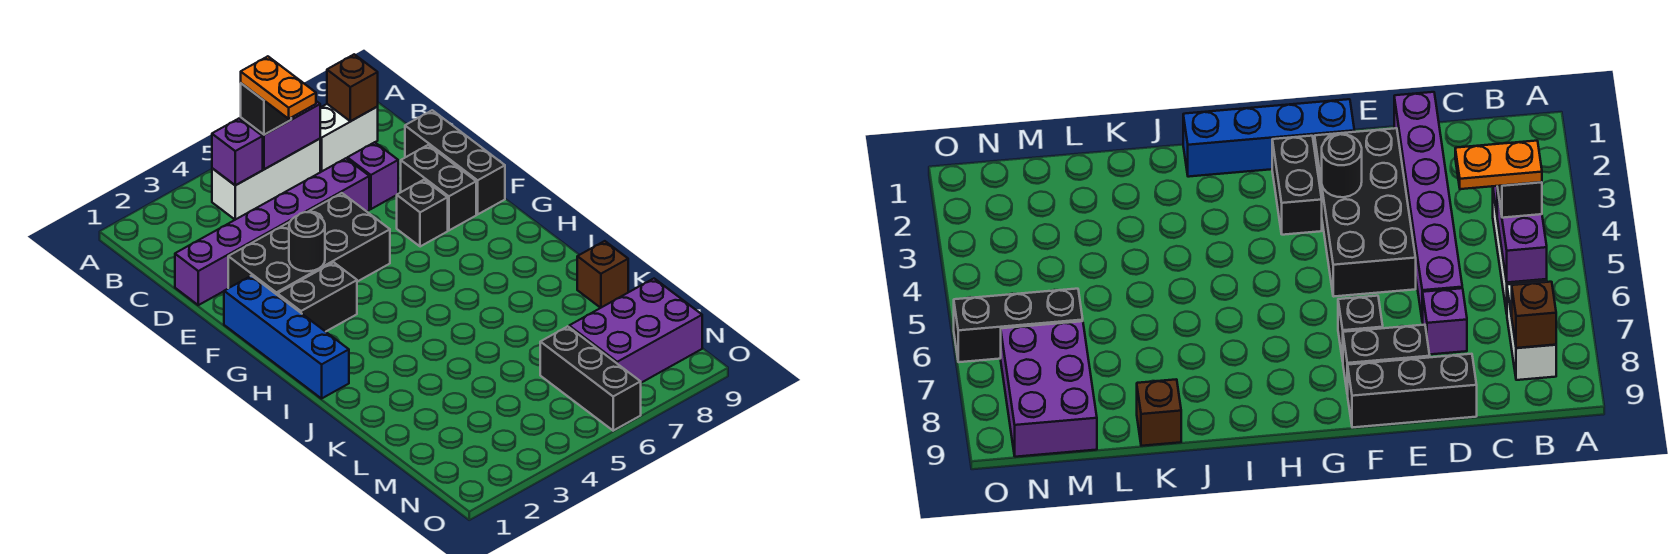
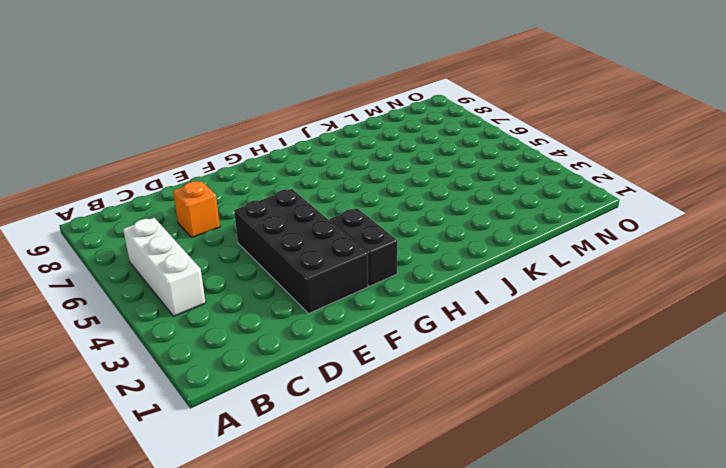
orange 1x1 brick [173,181,220,238] -> purple 1x1 brick [347,142,398,209]
none -> white 1x2 brick [320,104,378,172]
none -> purple 1x6 brick [175,158,369,305]
none -> black 1x3 brick [405,110,505,214]

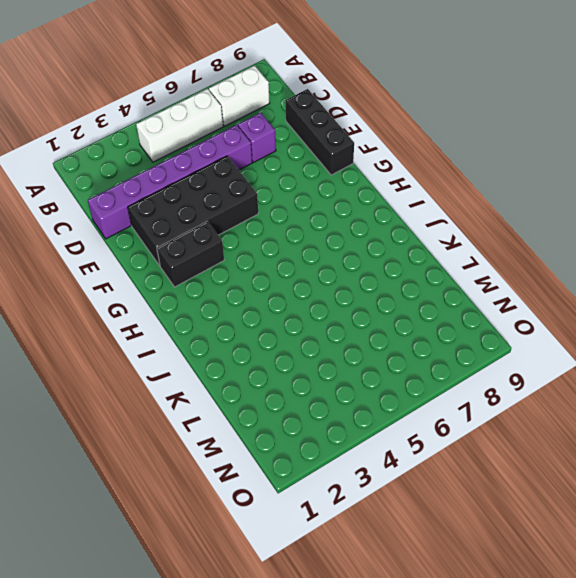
none -> black 1x2 brick [401,145,476,230]
none -> blue 1x4 brick [224,276,349,399]
none -> black 1x1 brick [397,180,448,247]

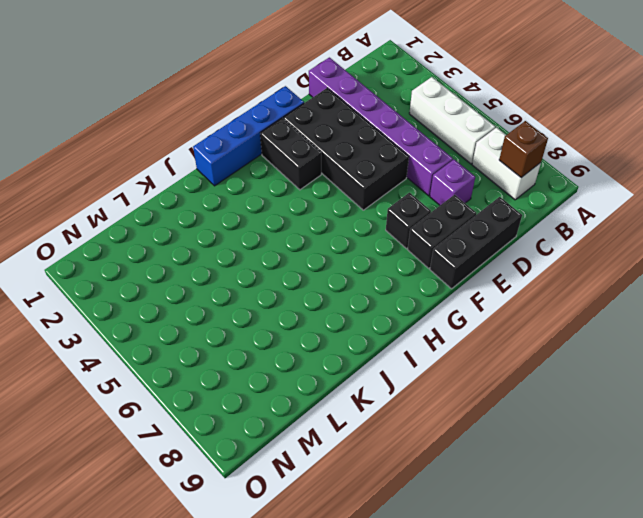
none -> brown 1x1 brick [577,241,628,308]
none -> black 1x3 brick [540,326,641,431]
none -> purple 2x3 brick [569,279,702,383]

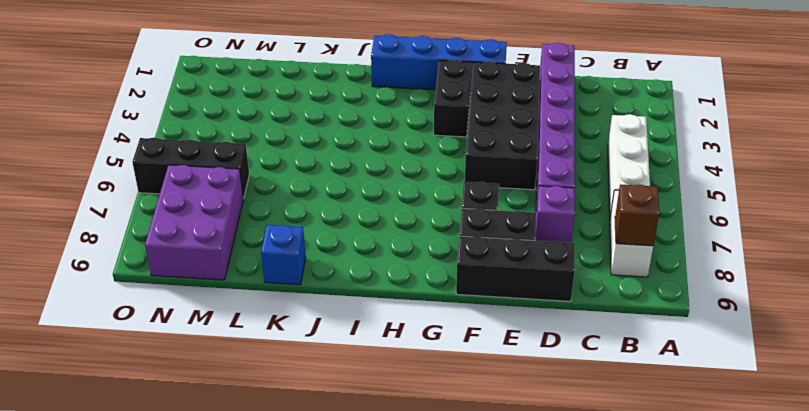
blue 1x1 brick [261,225,306,285] -> brown 1x1 brick [577,241,628,308]
none -> purple 1x1 brick [212,118,263,185]
none -> purple 1x2 brick [241,101,320,169]
none -> black 1x1 round brick [289,212,325,271]

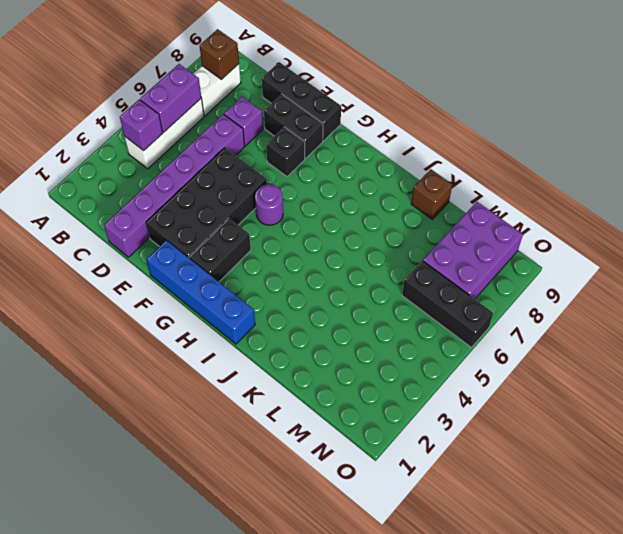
purple 1x1 round brick [255,184,283,225] -> none
none -> black 1x1 round brick [289,212,325,271]
none -> black 1x1 brick [241,83,291,135]
none -> orange 1x2 plate [241,56,316,119]

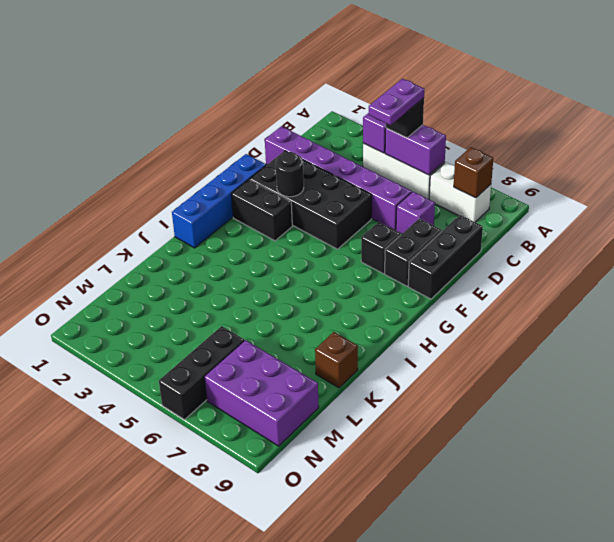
purple 1x2 plate [369,79,424,125] -> orange 1x2 plate [241,56,316,119]

